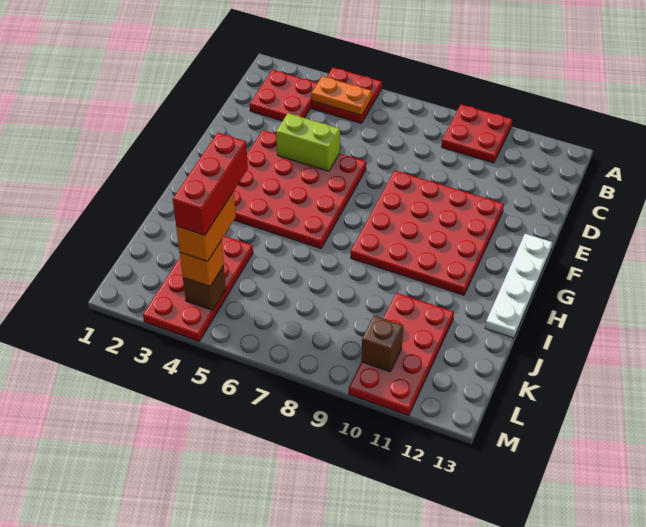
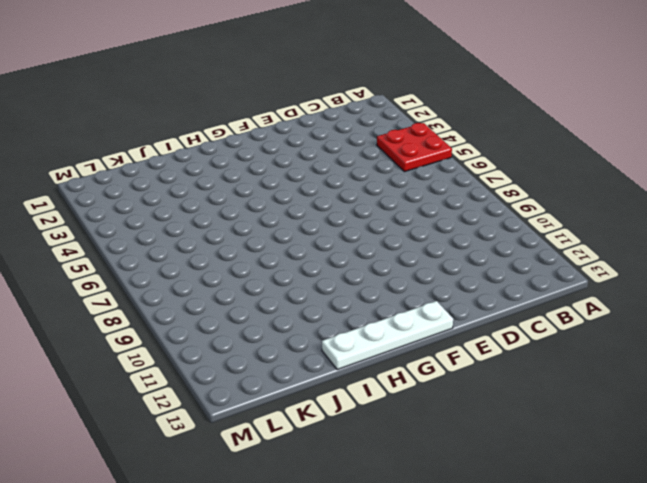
none -> red 2x2 plate [442,104,512,163]
none -> red 2x2 plate [250,70,317,121]
none -> red 4x4 plate [234,130,366,249]

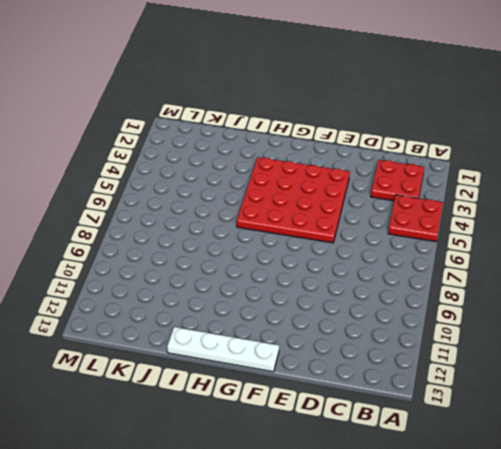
none -> red 2x2 plate [442,104,512,163]
none -> red 4x4 plate [351,171,504,295]
none -> red 2x4 plate [143,236,253,341]

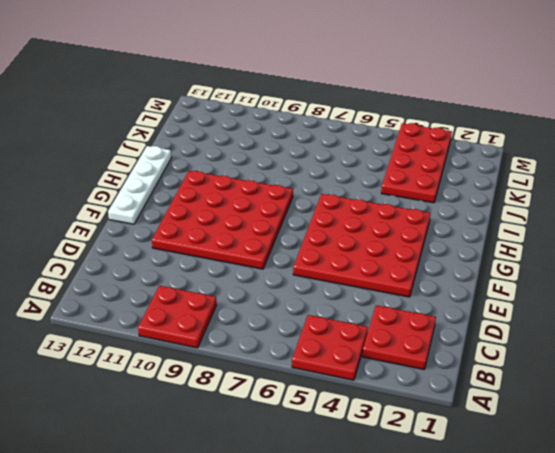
none -> red 2x4 plate [349,293,454,416]
none -> orange 1x2 plate [312,76,372,115]
none -> lime 1x2 brick [276,113,340,171]

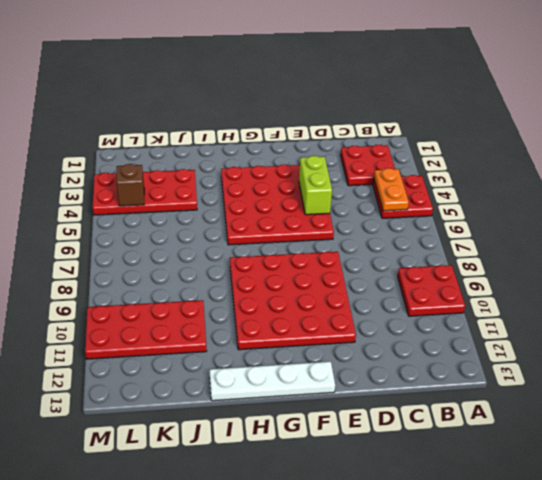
none -> brown 1x1 brick [361,316,403,372]
none -> orange 1x1 brick [180,240,224,286]
none -> orange 1x2 brick [176,191,236,261]

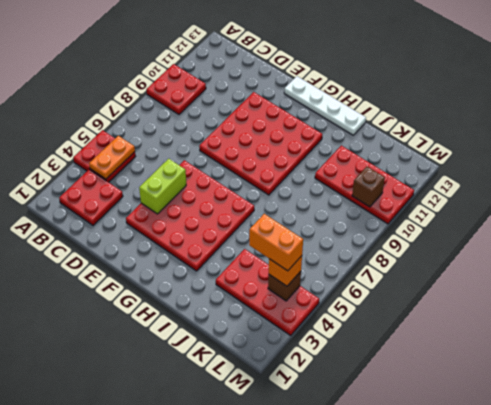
none -> red 1x3 brick [173,133,248,235]

